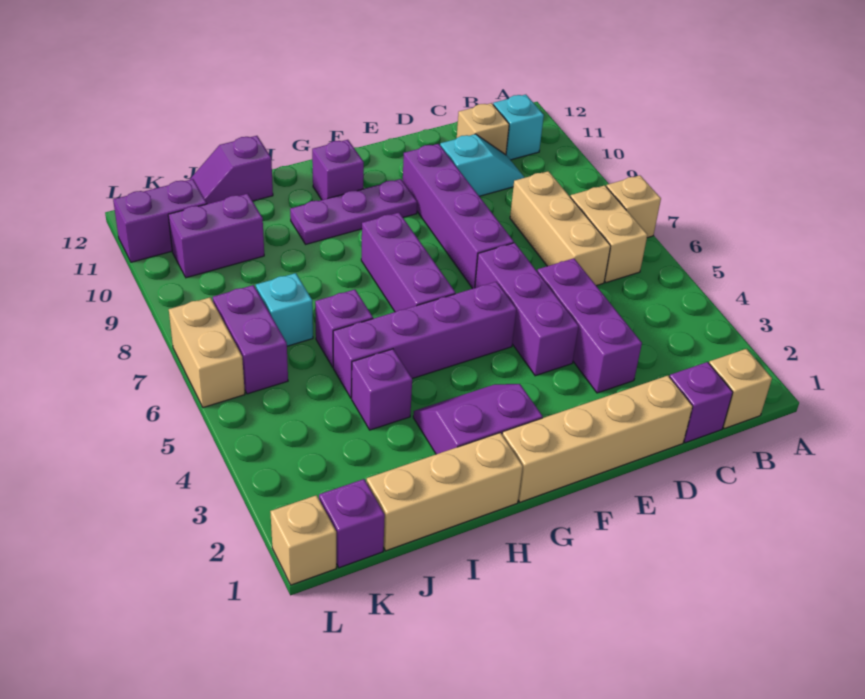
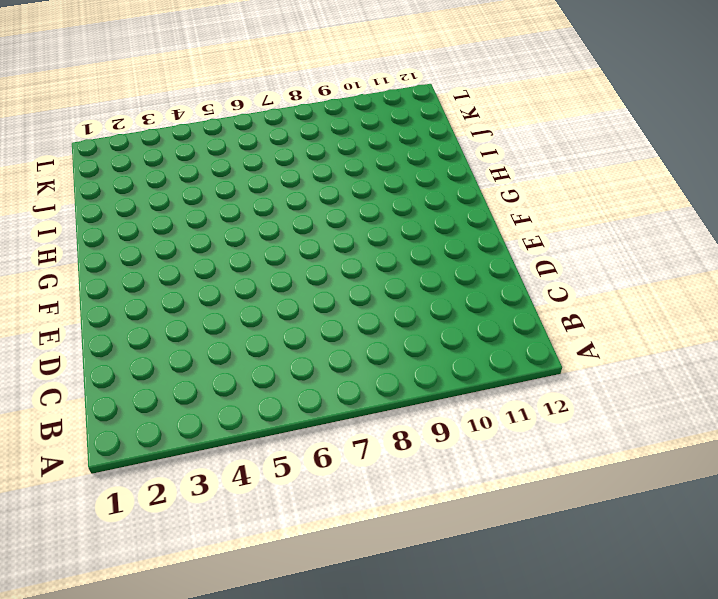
none -> tan 1x1 brick [606,175,661,238]
none -> tan 1x1 brick [709,349,772,429]
none -> tan 1x2 brick [570,185,647,283]

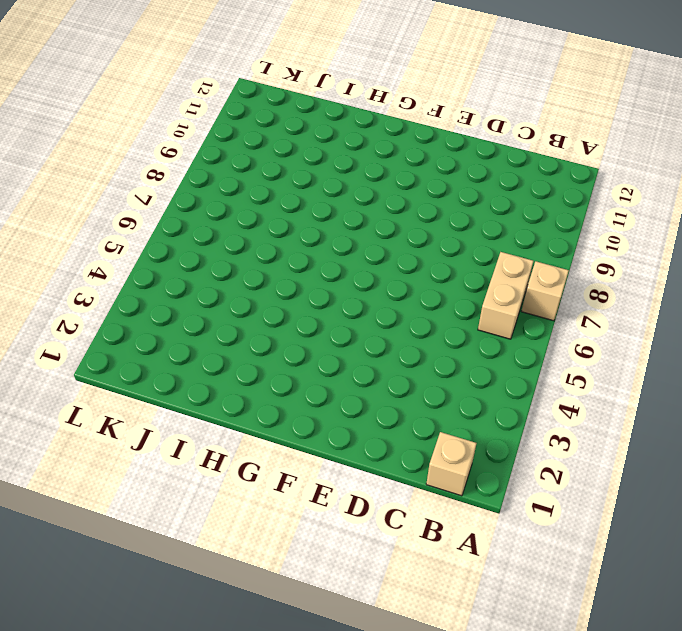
none -> cyan 1x1 brick [493,95,544,160]
none -> purple 1x1 brick [670,362,733,443]
none -> tan 1x3 brick [510,171,611,286]

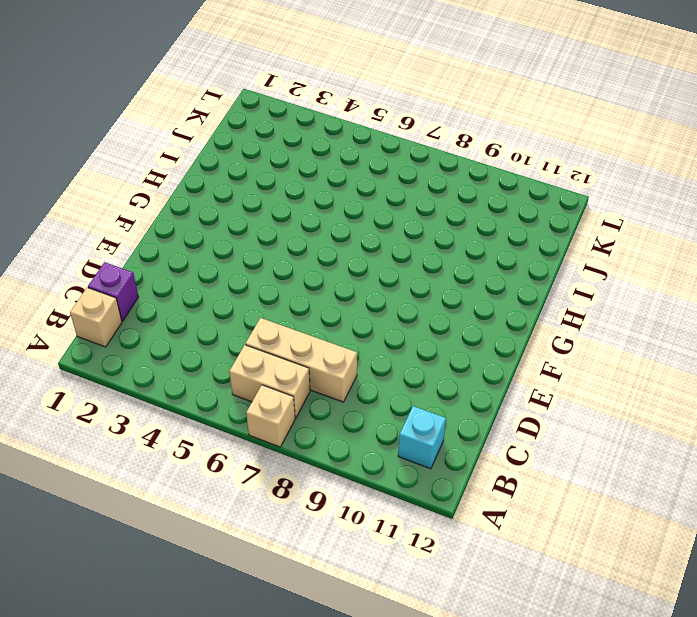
none -> cyan 1x2 slope [440,134,525,196]
none -> tan 1x1 brick [457,103,509,155]
none -> tan 1x4 brick [502,376,693,502]

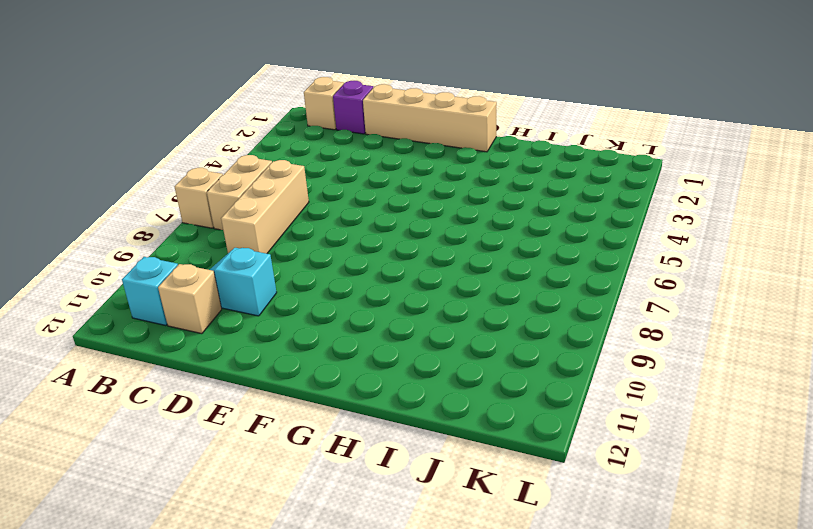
none -> purple 1x3 brick [537,258,642,393]
none -> purple 1x3 brick [475,243,579,376]
none -> purple 1x4 brick [403,144,514,289]

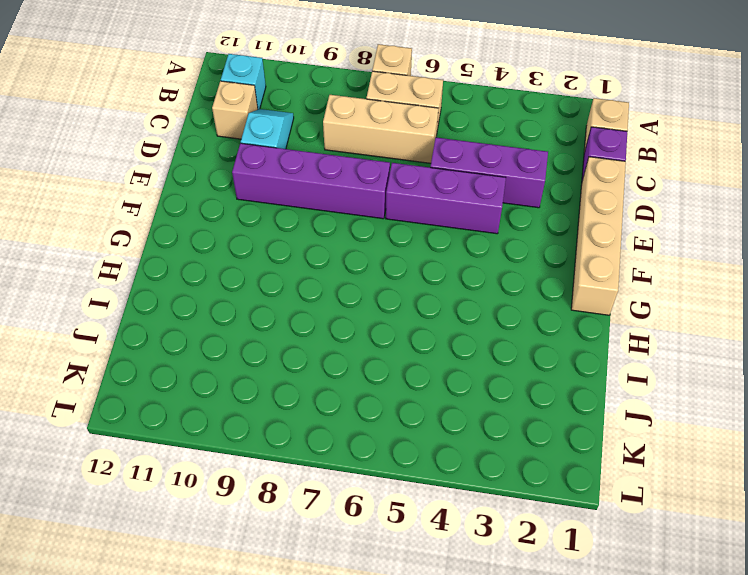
none -> purple 1x4 brick [333,282,517,398]
none -> purple 1x3 plate [290,179,417,244]
none -> purple 2x2 slope [413,384,543,454]

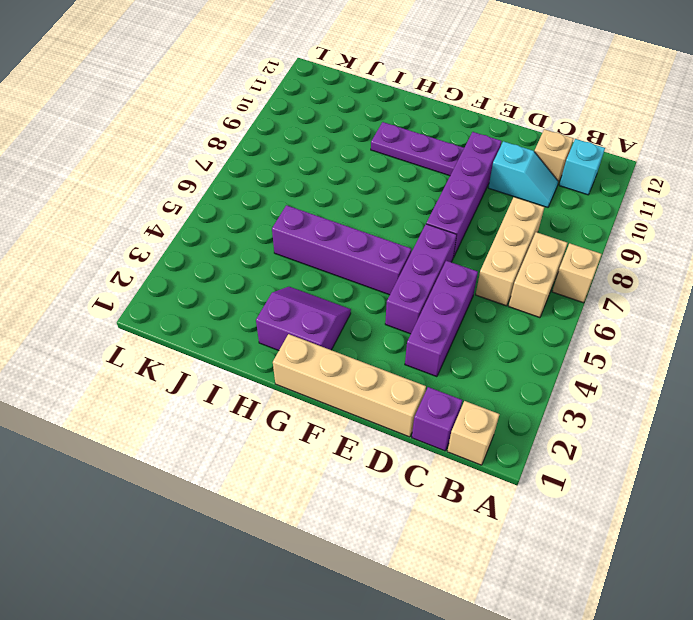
none -> purple 1x3 brick [361,213,455,312]
none -> purple 1x1 brick [312,140,364,200]
none -> tan 1x3 brick [367,433,523,551]

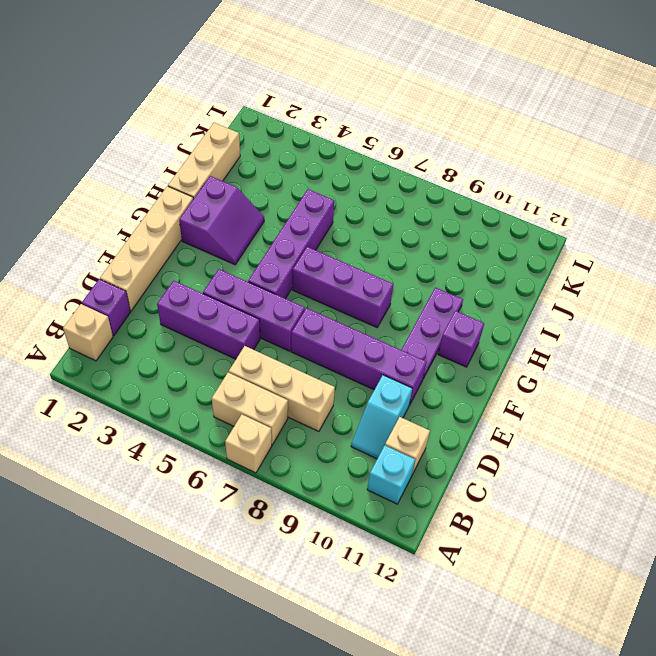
none -> purple 1x1 brick [352,349,412,430]
none -> purple 1x1 brick [315,290,373,367]
none -> purple 1x2 slope [190,136,273,204]

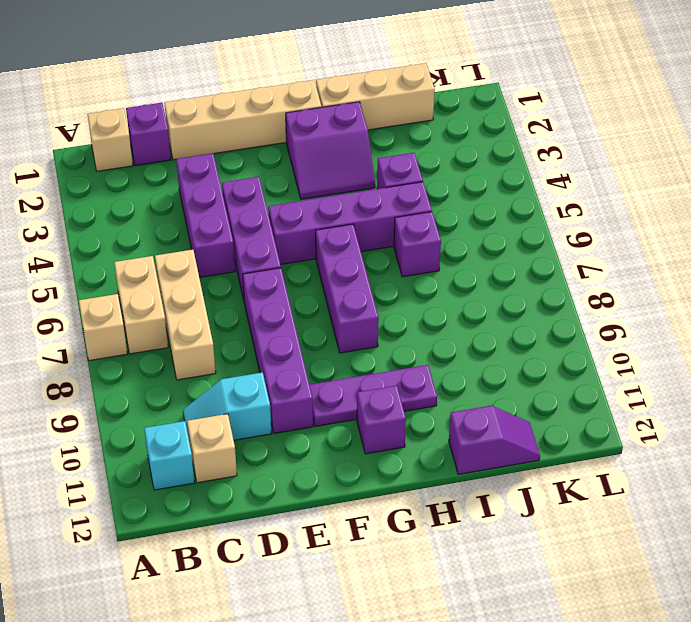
none -> cyan 1x1 brick [256,273,313,346]
none -> purple 1x2 brick [168,194,264,278]
none -> purple 1x1 brick [319,479,385,568]

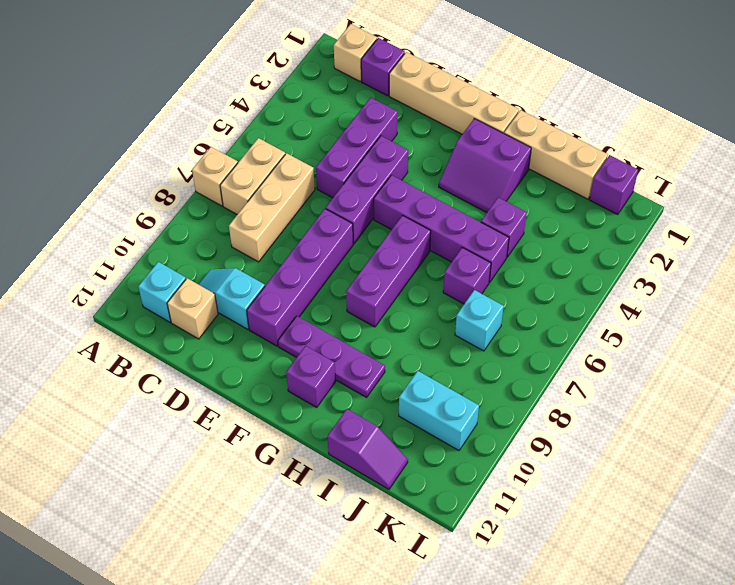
cyan 1x2 brick [399,371,479,450] -> purple 1x2 brick [168,194,264,278]
none -> purple 1x2 brick [213,285,288,394]
none -> purple 1x2 brick [113,179,207,262]
none -> tan 1x1 brick [270,495,336,585]

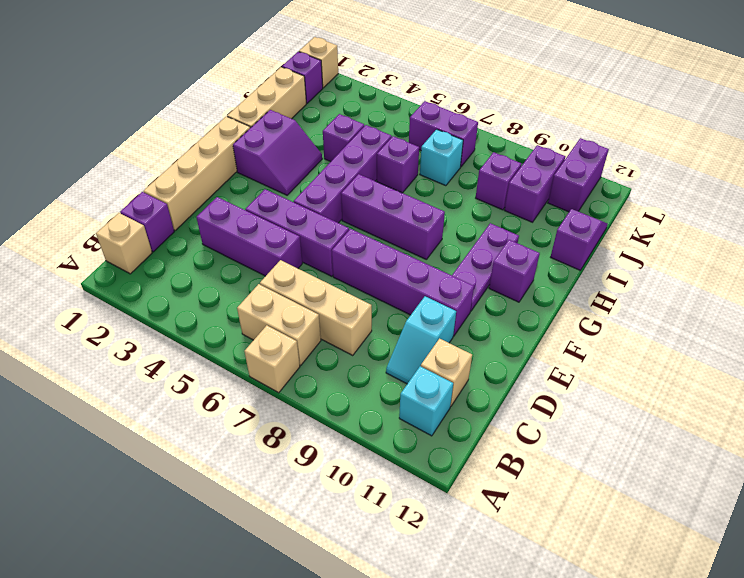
purple 1x1 brick [476,152,522,210] -> none
none -> tan 1x2 brick [169,297,245,408]

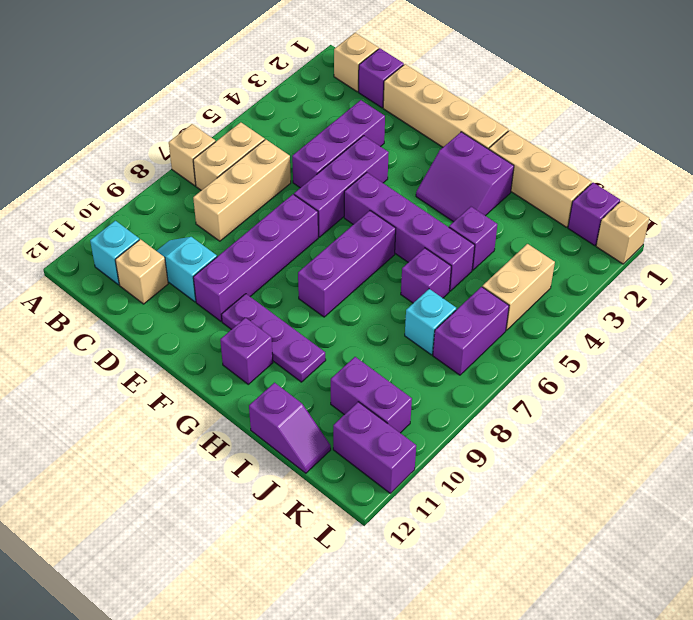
tan 1x2 brick [482,244,555,330] -> tan 1x2 brick moved to [169,297,245,408]

